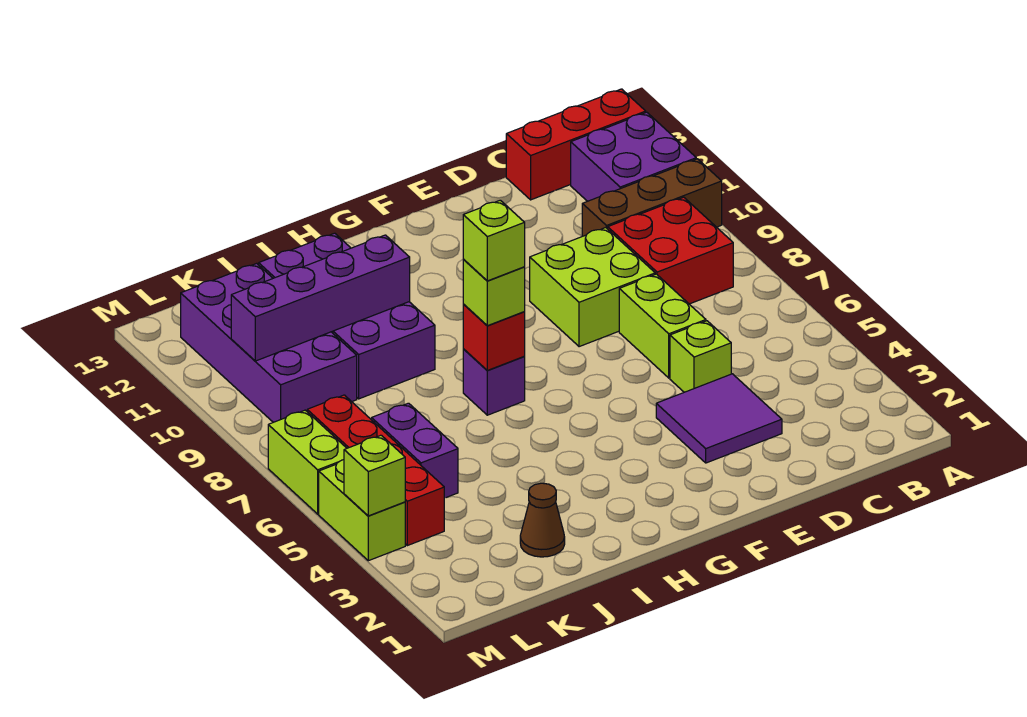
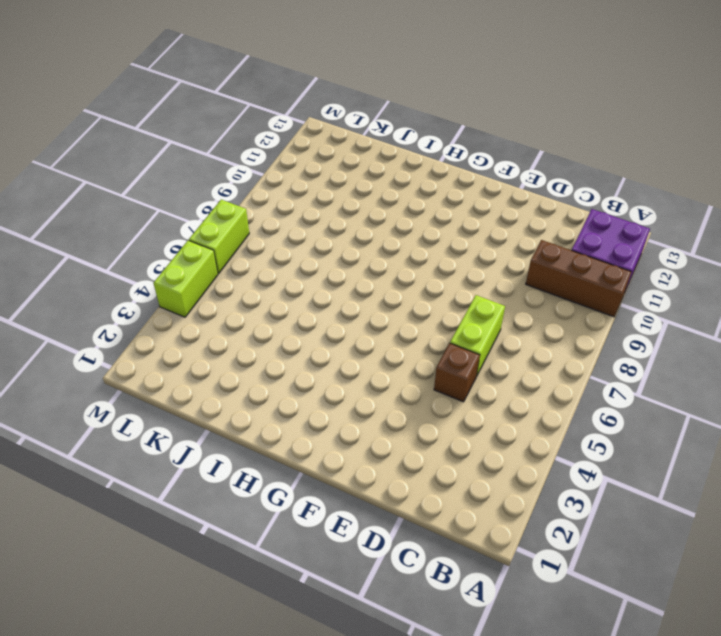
brown 1x1 brick [434,343,480,402] -> lime 1x1 brick [670,321,731,392]
none -> red 1x3 brick [506,89,646,200]
none -> red 2x2 brick [608,197,733,304]
none -> purple 2x2 tile [656,374,782,463]

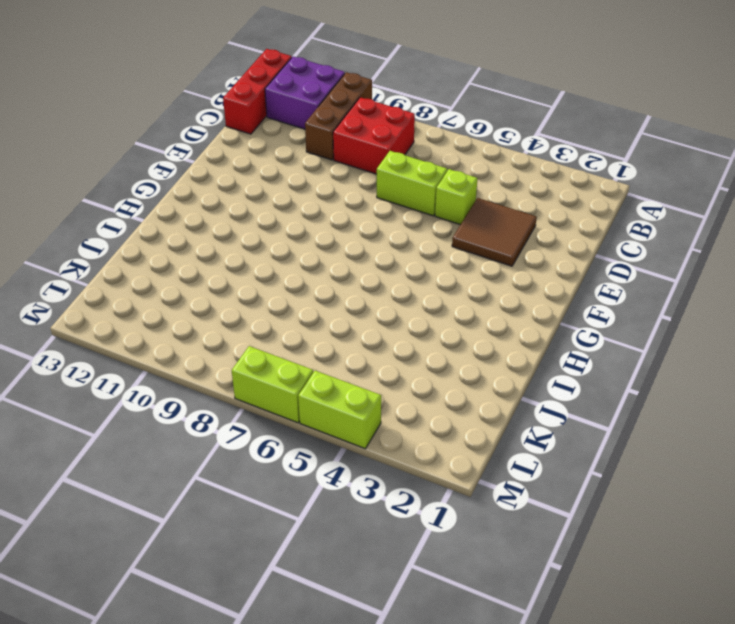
brown 2x2 tile [452,198,537,266] -> purple 2x2 tile [656,374,782,463]
none -> lime 2x2 brick [530,228,655,347]
none -> purple 1x1 brick [463,349,525,415]
none -> purple 2x4 brick [259,233,435,399]

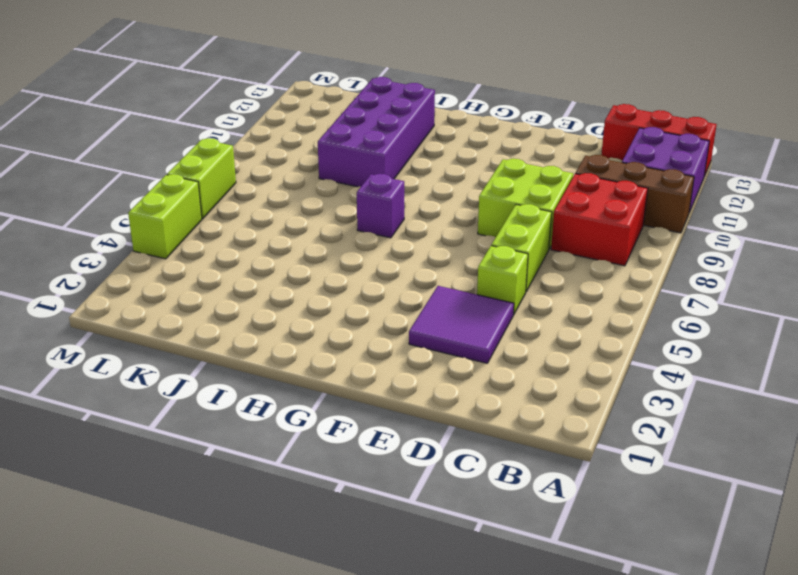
none -> brown 1x1 cone [520,483,565,557]
none -> purple 1x2 brick [372,403,458,498]
none -> purple 2x4 brick [181,263,357,422]

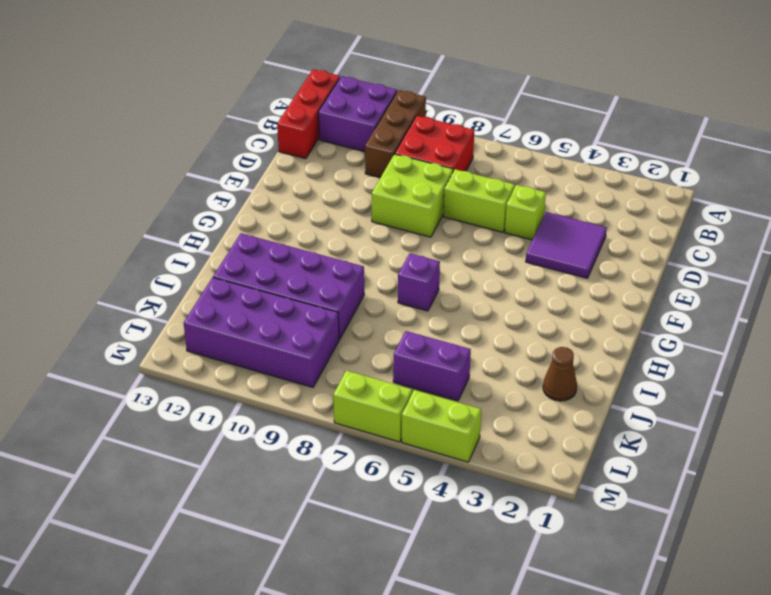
none -> red 1x4 brick [307,395,444,546]
none -> red 1x1 brick [463,304,525,370]
none -> purple 1x4 brick [231,235,410,361]

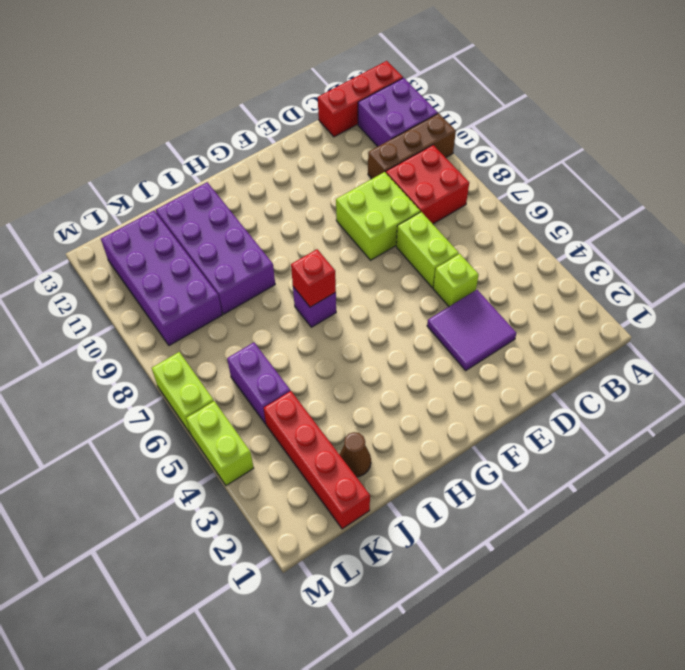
red 1x4 brick [264,391,370,529] -> red 1x4 brick moved to [307,395,444,546]
none -> purple 1x4 brick [231,235,410,361]
none -> lime 1x1 brick [344,435,405,516]
none -> lime 1x1 brick [463,259,525,326]

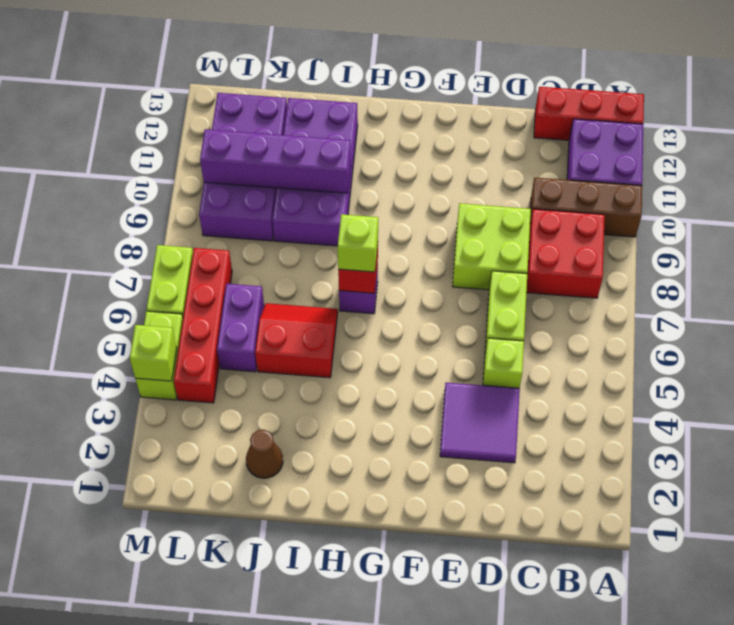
red 2x2 slope [255,303,338,378] -> none
none -> lime 1x1 brick [463,200,525,281]

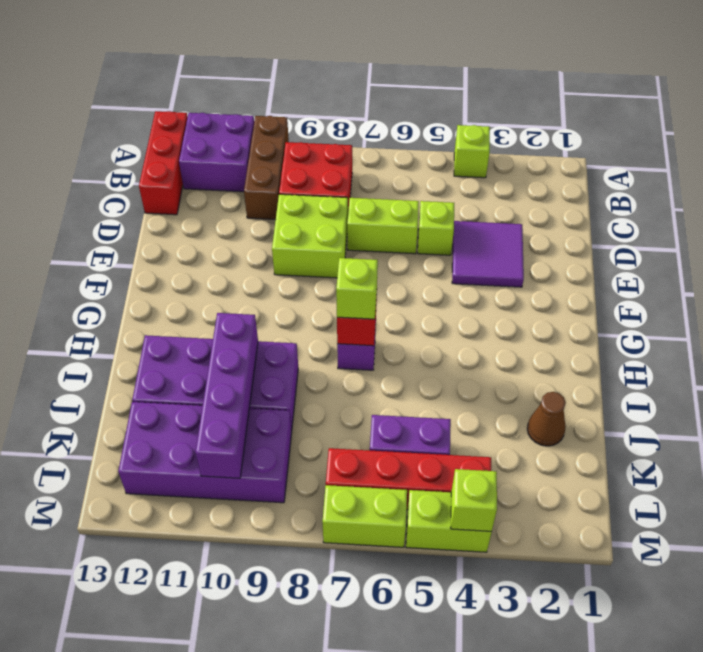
lime 1x1 brick [454,125,490,178] -> lime 1x1 brick moved to [463,200,525,281]

